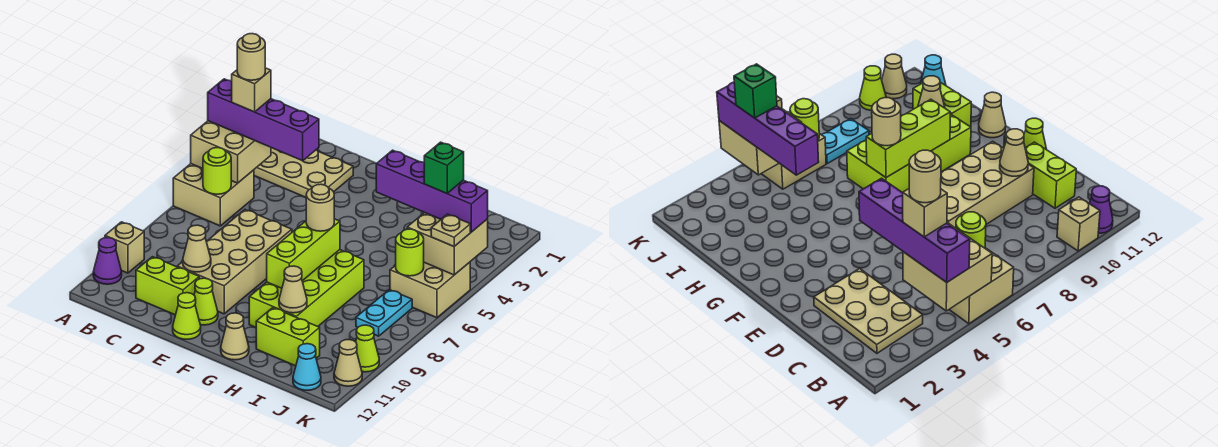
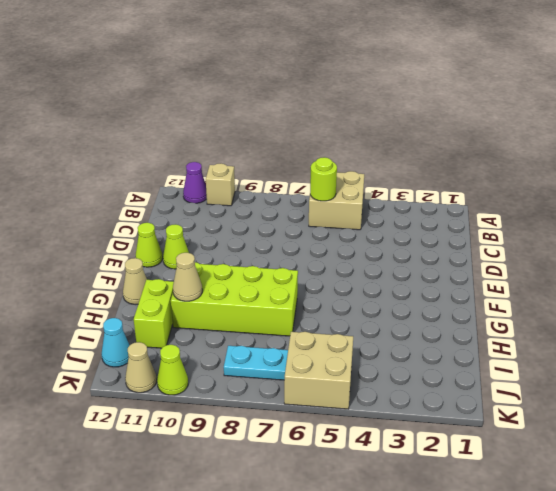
none -> tan 2x3 plate [254,148,353,198]
none -> lime 1x2 brick [136,257,199,315]
none -> tan 2x4 brick [177,210,292,314]
none -> tan 2x2 brick [191,121,271,183]

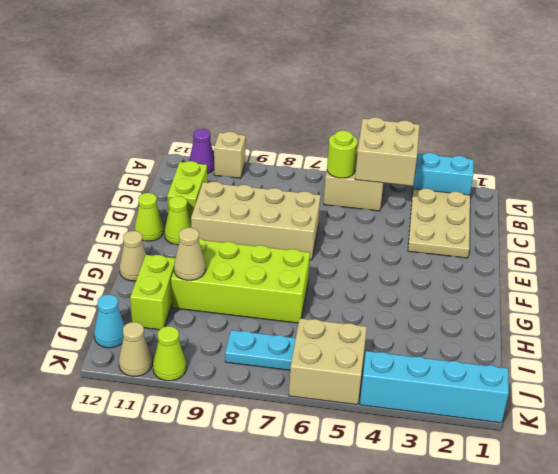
cyan 1x2 brick [412,153,473,195] -> none
cyan 1x4 brick [360,351,509,423] -> none
none -> tan 1x1 cone [183,225,211,272]
none -> lime 1x3 brick [267,219,340,288]
none -> tan 2x2 brick [407,213,488,275]
none -> lime 1x1 round brick [396,229,424,276]

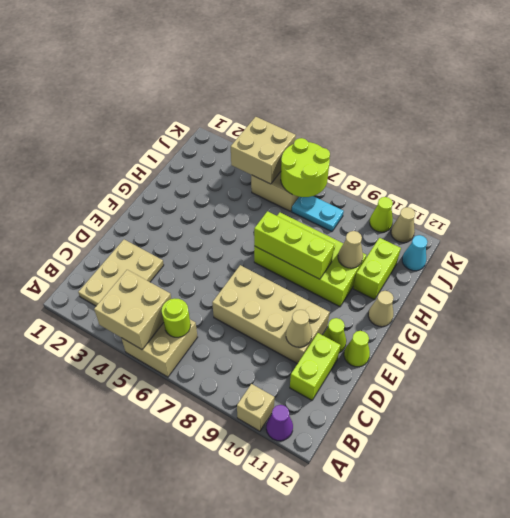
lime 2x2 round brick [281,138,330,197] -> lime 1x1 round brick [396,229,424,276]
none -> purple 1x4 brick [208,79,319,161]
none -> tan 1x1 round brick [306,184,334,231]
none -> purple 1x4 brick [376,150,488,232]
none -> tan 1x1 plate [431,214,470,247]

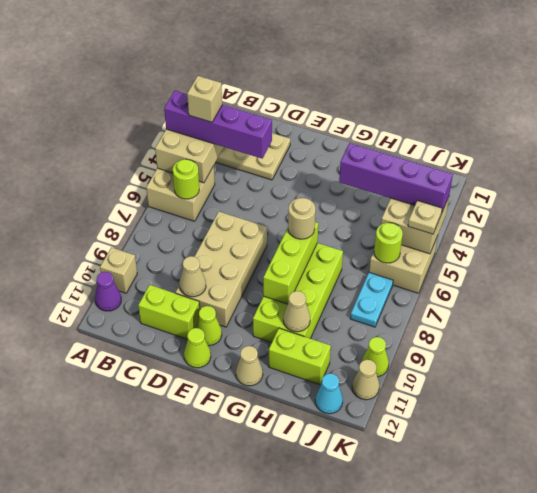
none -> green 1x1 brick [424,142,464,193]
none -> tan 1x1 round brick [237,34,265,80]

